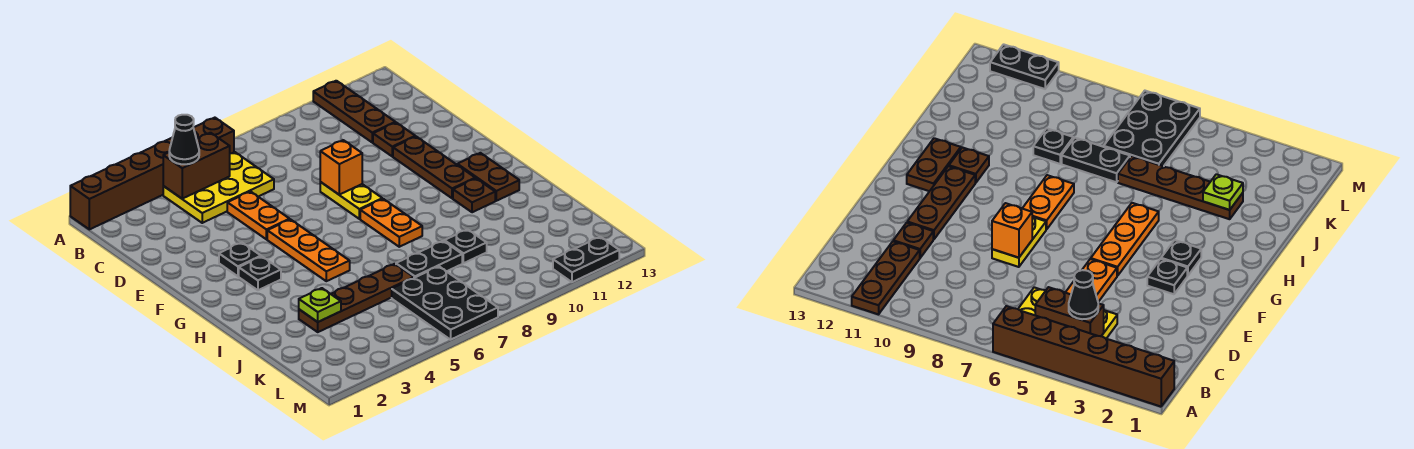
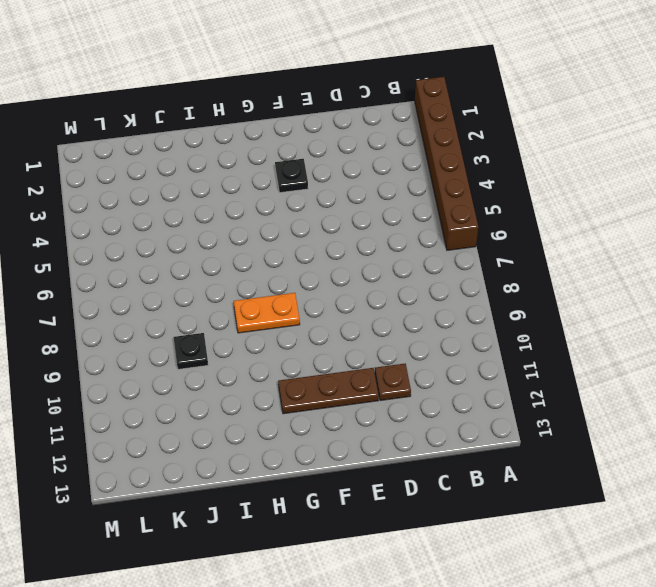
none -> brown 1x3 plate [313,81,395,142]
none -> yellow 2x3 plate [163,152,274,223]
none -> orange 1x2 plate [227,192,290,239]

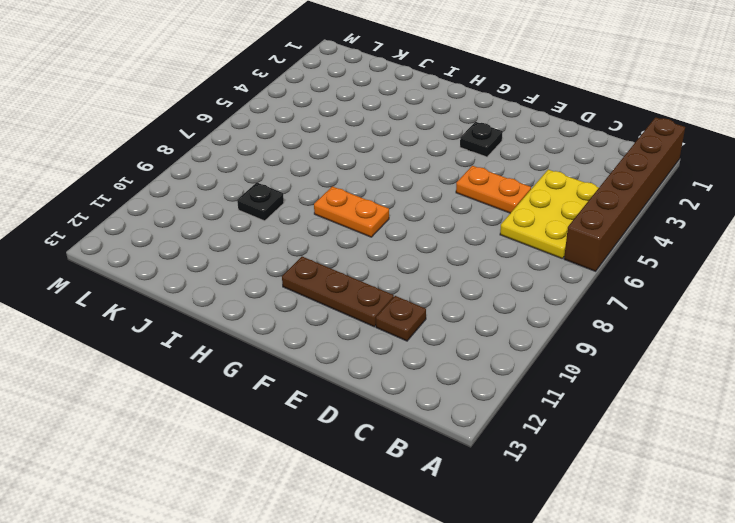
none -> brown 1x3 plate [313,81,395,142]
none -> yellow 1x2 plate [320,182,382,219]
none -> orange 1x3 plate [267,219,350,281]

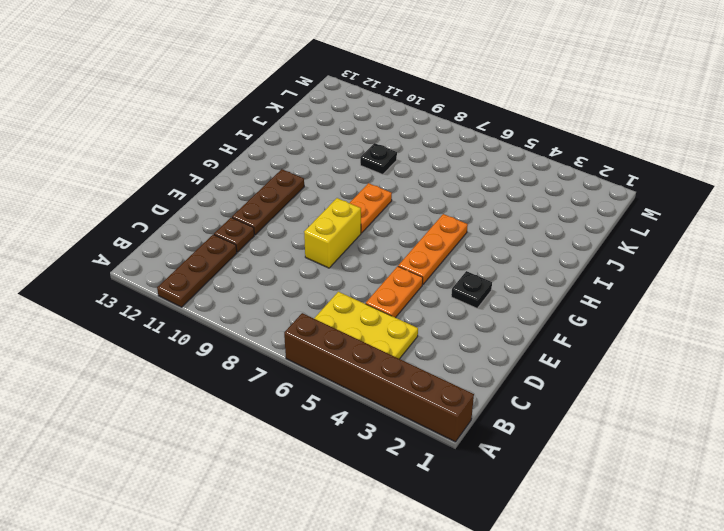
yellow 1x2 brick [304,198,361,268] -> yellow 1x2 plate [320,182,382,219]
none -> black 1x1 plate [239,256,281,290]
none -> brown 1x2 plate [457,153,519,201]
none -> brown 1x1 plate [453,178,495,212]

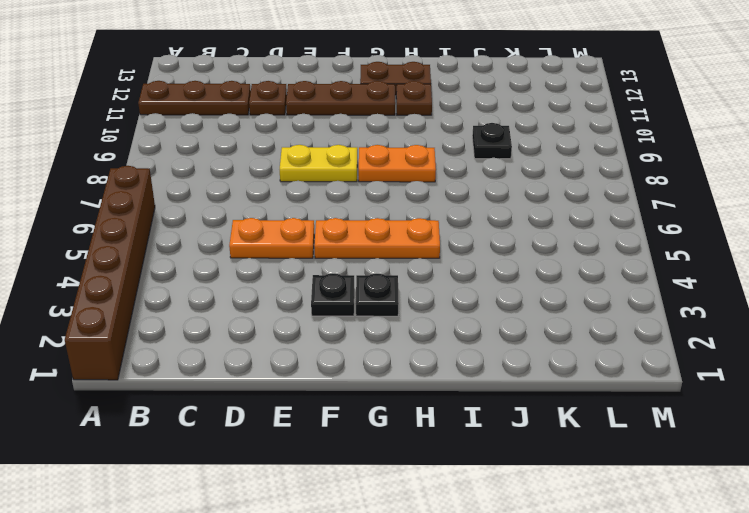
none -> yellow 2x3 plate [163,152,274,223]
none -> brown 1x4 plate [299,264,414,332]
none -> black 1x2 plate [396,241,462,278]

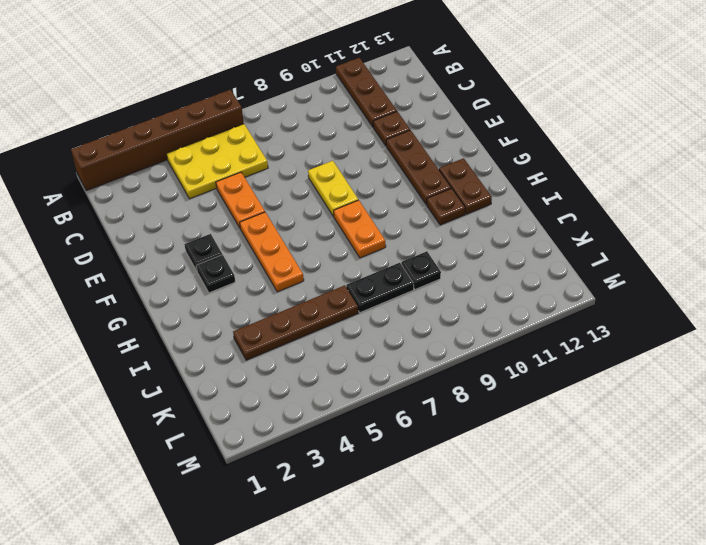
none -> black 2x3 plate [392,266,498,340]
none -> black 1x2 plate [553,237,619,282]
none -> brown 1x2 brick [163,133,230,199]

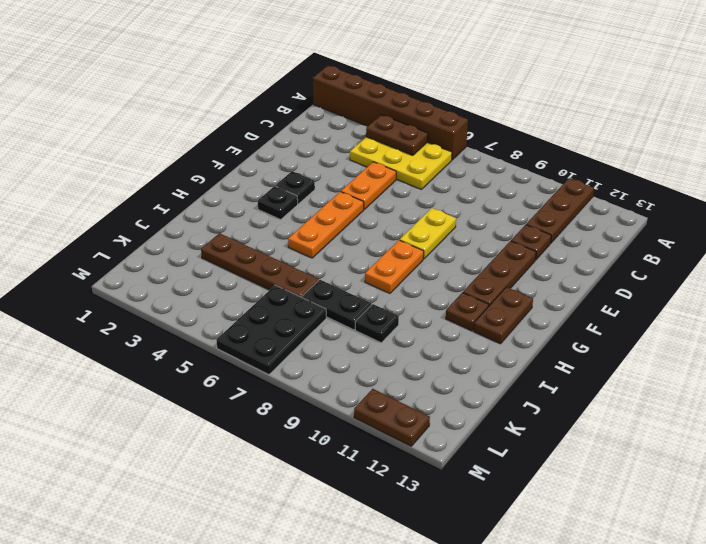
brown 1x2 plate [366,115,428,156] -> brown 1x2 brick [163,133,230,199]
brown 1x2 plate [354,389,430,446] -> black 1x2 plate [553,237,619,282]
none -> orange 1x1 brick [320,140,362,195]
none -> lime 1x1 plate [299,288,341,322]
none -> black 1x1 cone [169,115,199,164]

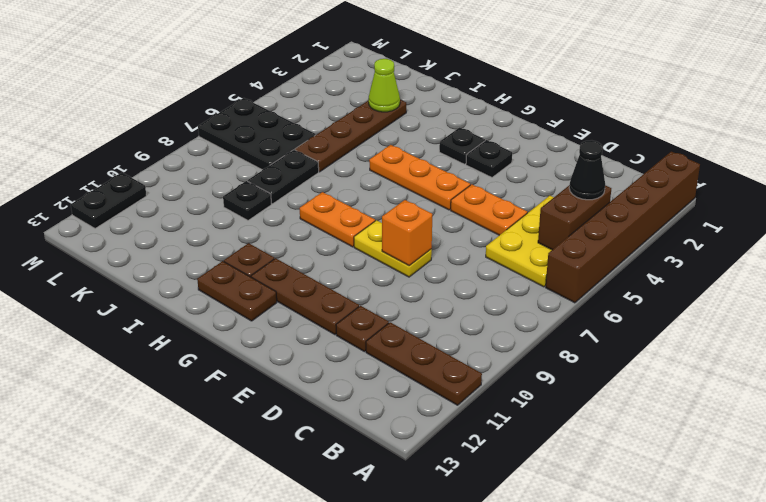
lime 1x1 cone [369,59,400,112] -> lime 1x1 plate [299,288,341,322]

